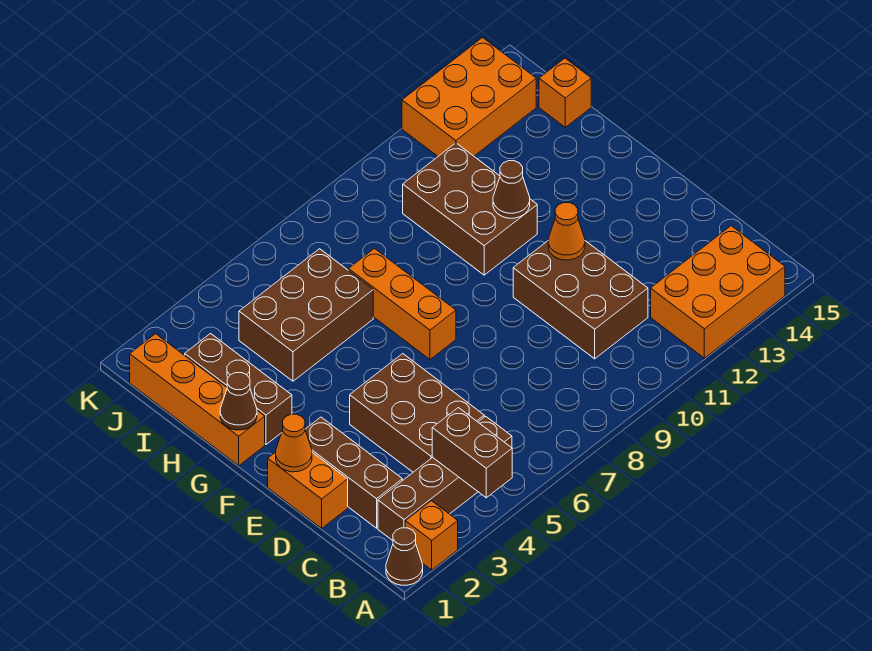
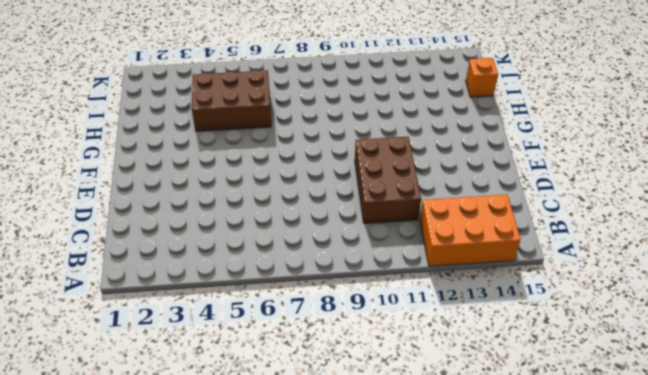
none -> brown 1x1 cone [386,528,423,585]
none -> orange 1x1 brick [405,501,458,570]
none -> brown 1x4 brick [378,416,512,541]

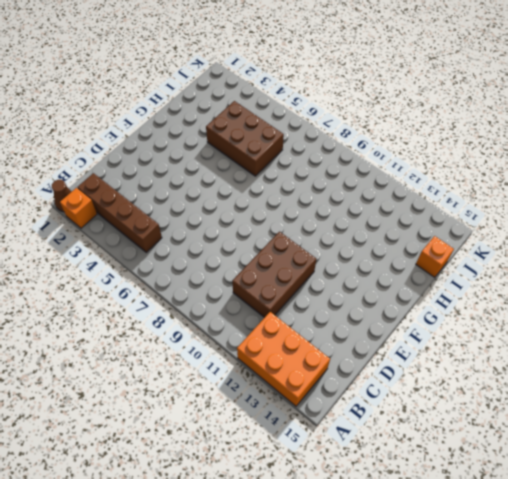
none -> brown 1x3 brick [305,417,402,528]
none -> brown 2x3 brick [350,354,484,472]
none -> orange 1x2 brick [268,452,348,528]

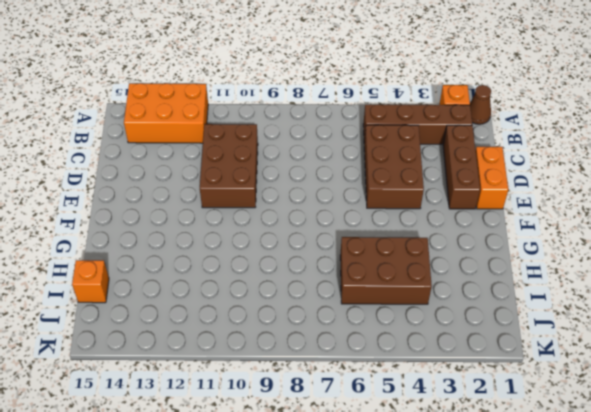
none -> orange 1x3 brick [349,249,456,359]
none -> orange 1x4 brick [130,334,265,466]
none -> brown 1x3 brick [185,334,292,444]

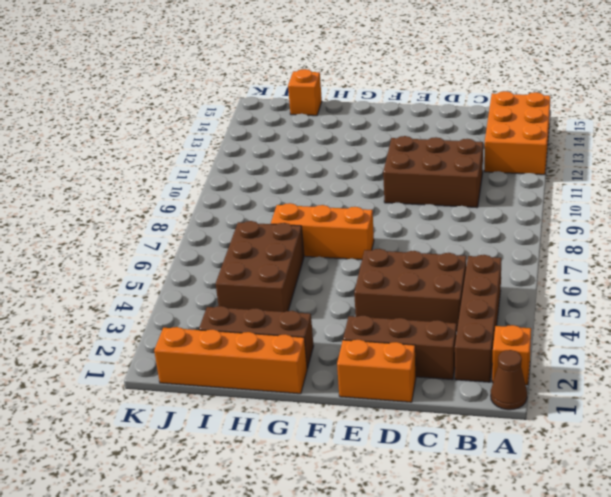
none -> brown 2x3 brick [403,143,537,275]
none -> orange 2x3 brick [402,38,536,156]
none -> brown 1x2 brick [432,408,512,498]

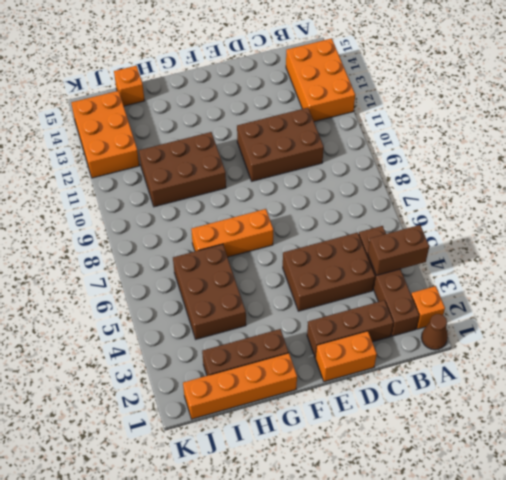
none -> orange 1x1 cone [276,414,312,472]
none -> orange 1x1 cone [548,203,585,260]
none -> brown 1x1 cone [220,373,257,430]

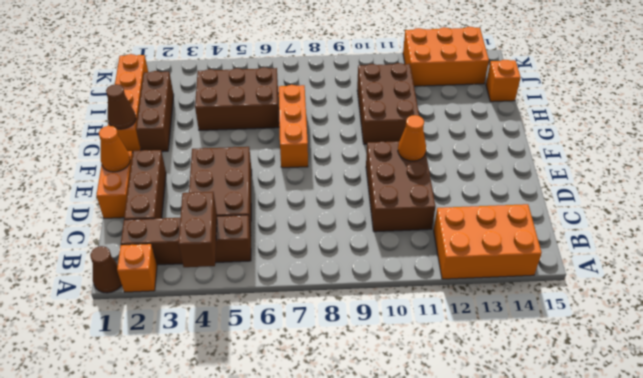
none -> brown 1x1 cone [493,161,530,218]

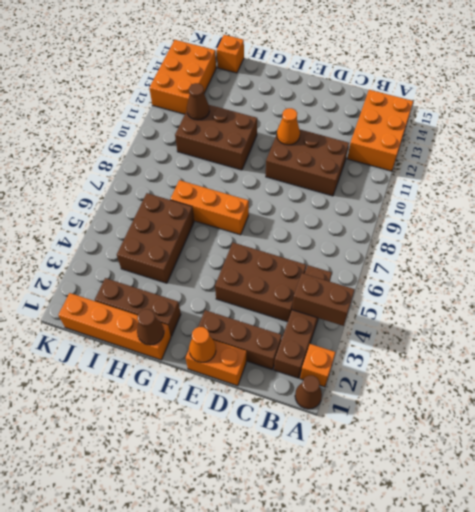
brown 1x1 cone [187,83,209,120] -> brown 1x1 cone moved to [493,161,530,218]

